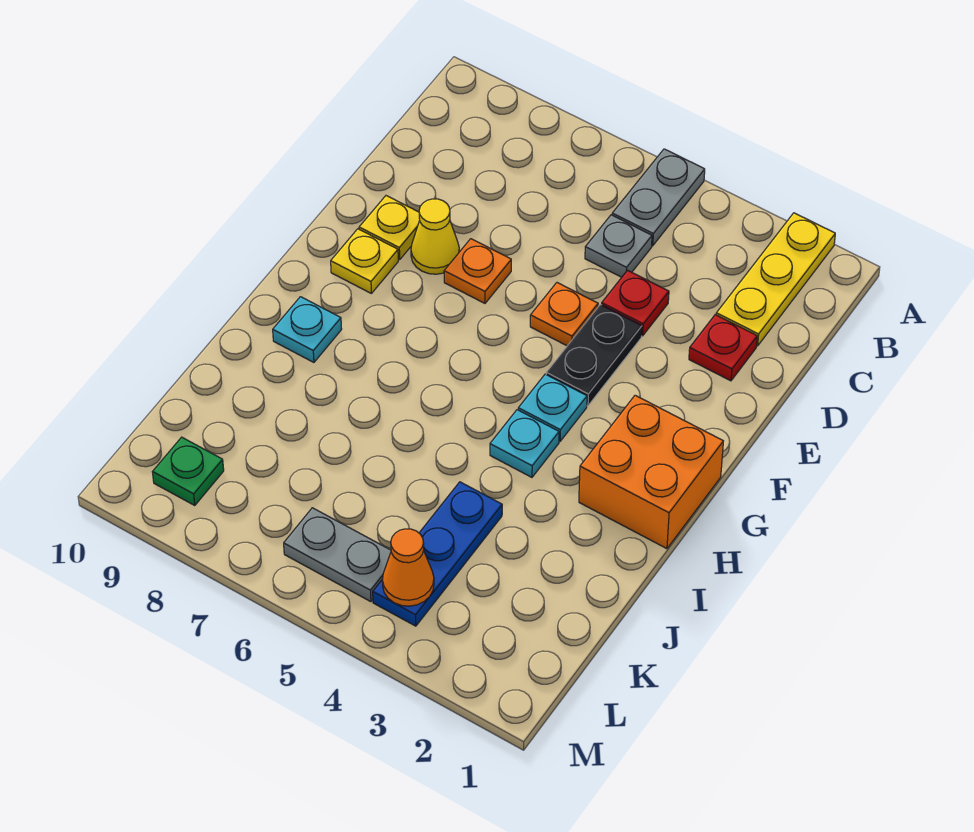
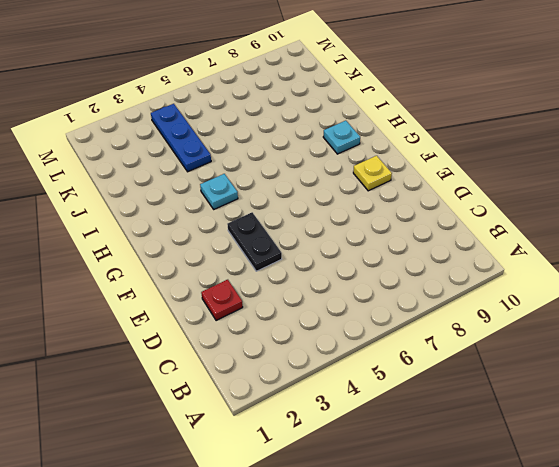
none -> yellow 1x3 plate [716,213,835,346]
none -> grey 1x2 plate [612,149,705,246]
none -> grey 1x1 plate [585,215,652,277]

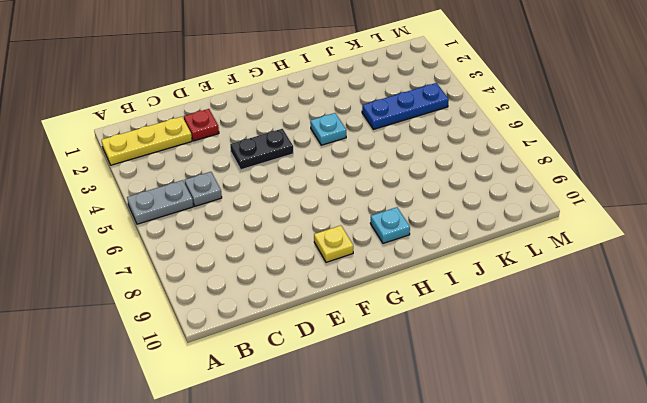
none -> red 1x1 plate [602,270,669,336]
none -> orange 1x1 plate [530,283,598,346]
none -> orange 1x1 plate [444,239,511,303]

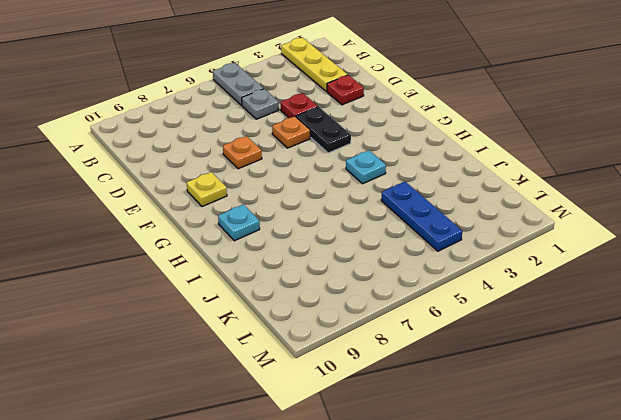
none -> yellow 1x1 cone [411,199,459,274]
none -> yellow 1x1 plate [359,196,420,260]
none -> orange 2x2 brick [579,395,723,549]

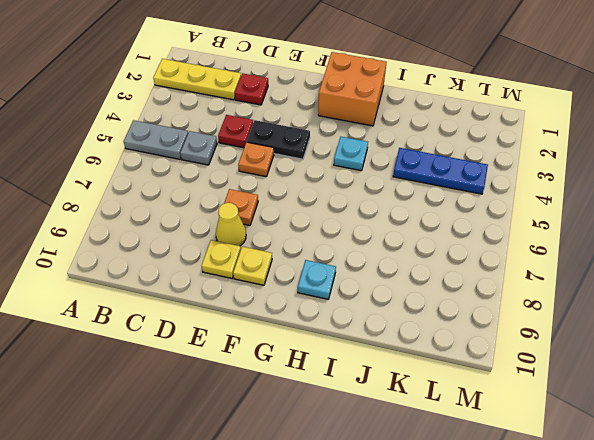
none -> cyan 1x1 plate [518,374,587,441]
none -> grey 1x2 plate [284,508,391,602]
none -> green 1x1 plate [153,437,224,505]

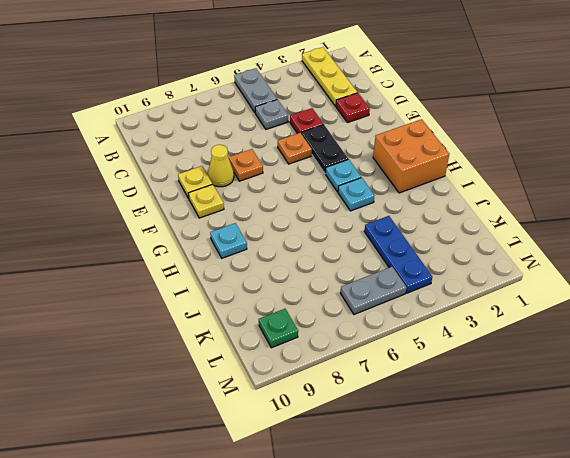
none -> orange 1x1 cone [382,529,434,606]

